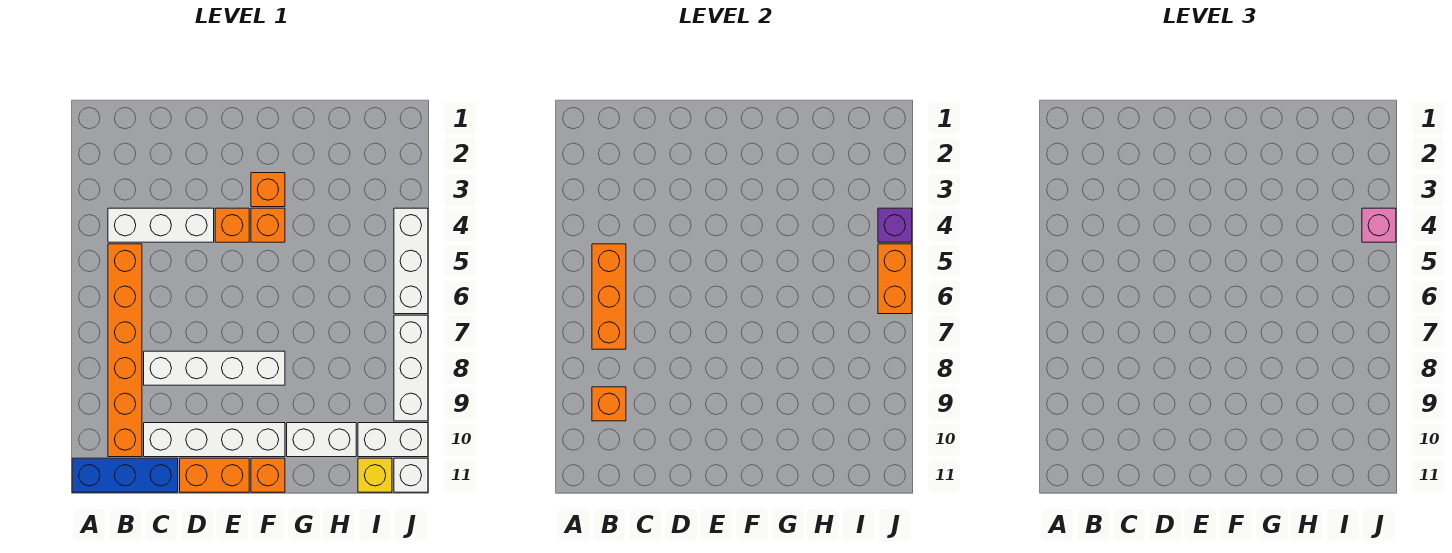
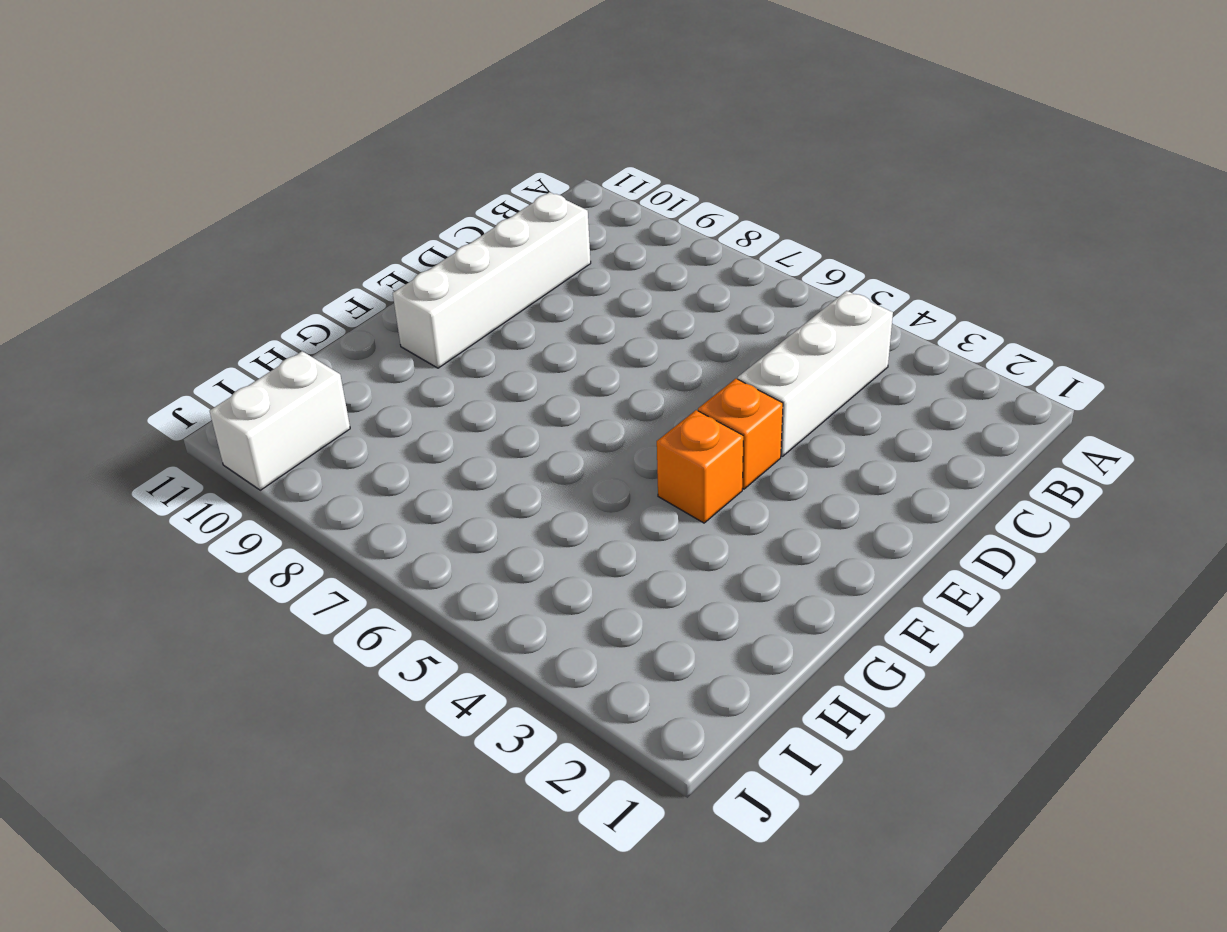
none -> blue 1x3 brick [72,458,178,492]
none -> orange 1x6 brick [108,244,142,457]
none -> white 1x4 brick [144,351,285,385]

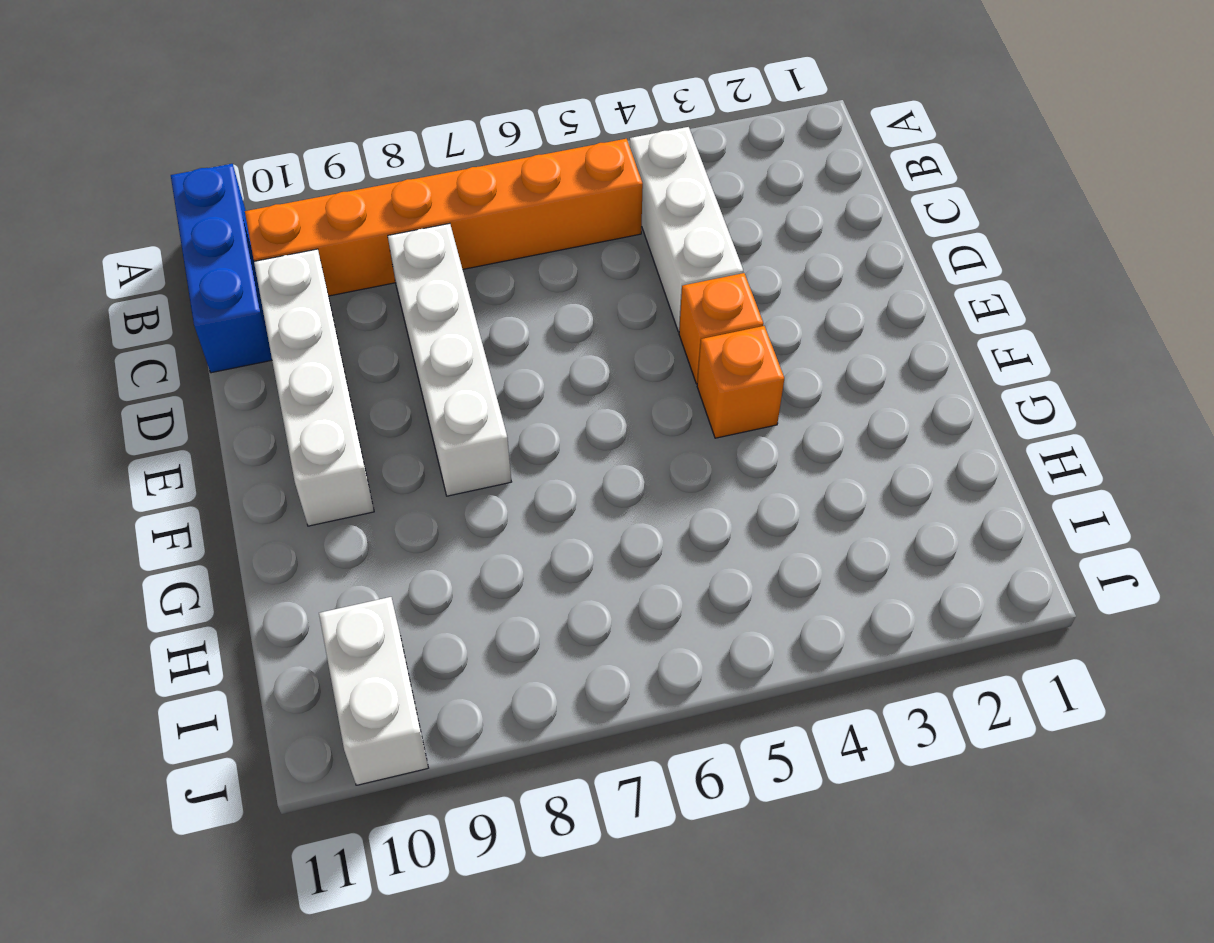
none -> orange 1x2 brick [180,458,249,492]
none -> orange 1x1 brick [251,173,285,207]
none -> orange 1x1 brick [251,458,285,492]

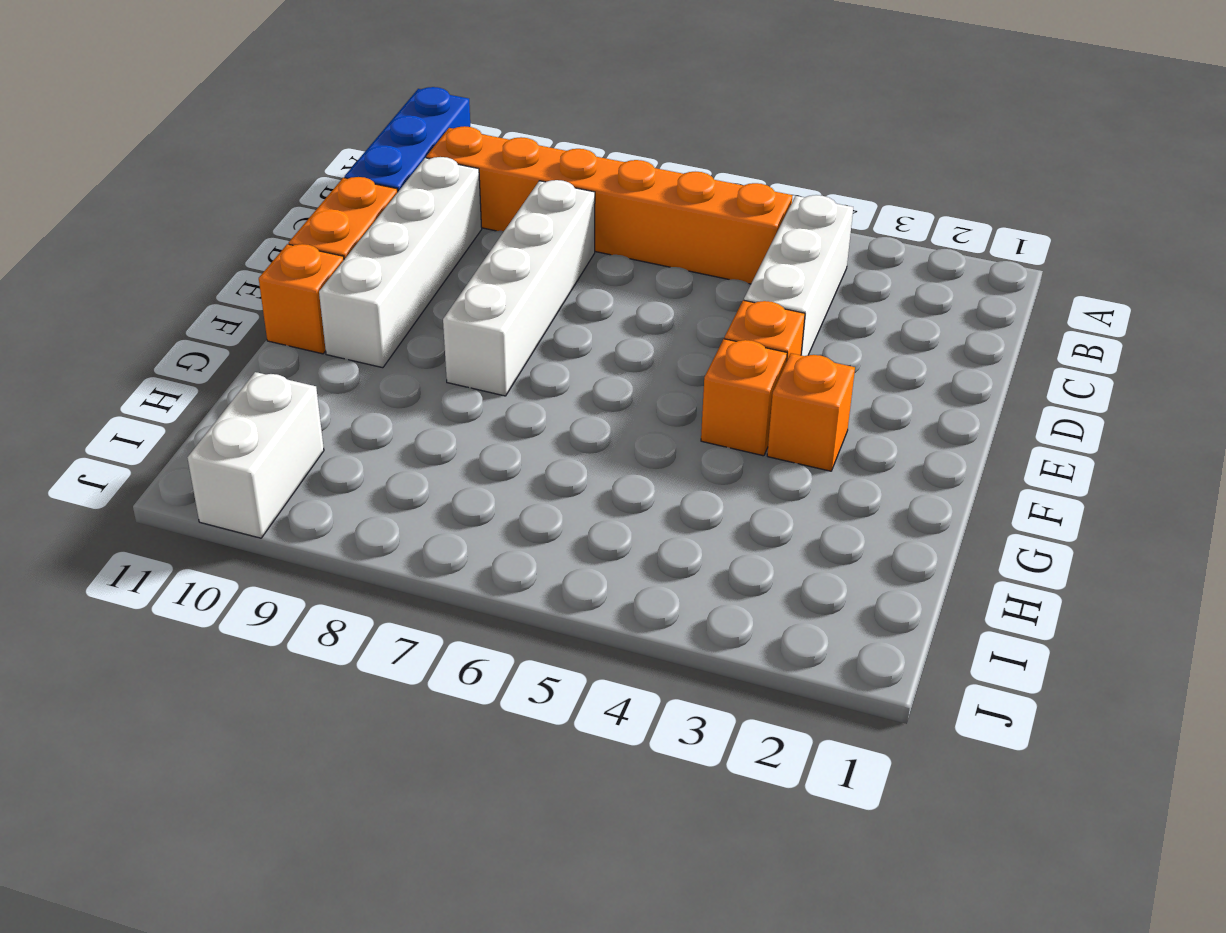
none -> white 1x2 brick [287,423,356,457]
none -> yellow 1x1 brick [358,458,392,492]
none -> white 1x3 brick [394,208,428,314]

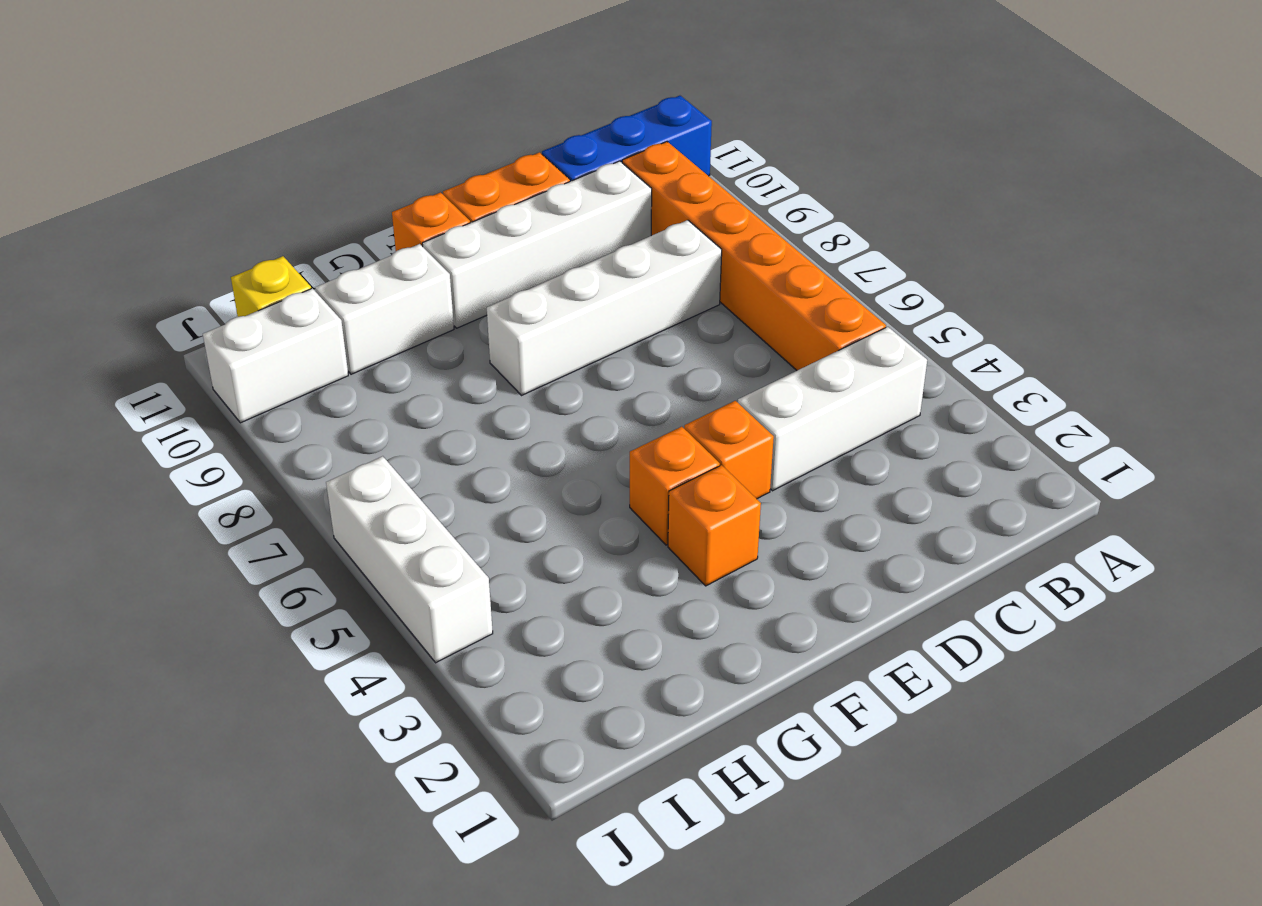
none -> white 1x3 brick [394,315,428,421]
none -> white 1x1 brick [394,458,428,492]
none -> orange 1x3 brick [592,244,626,349]

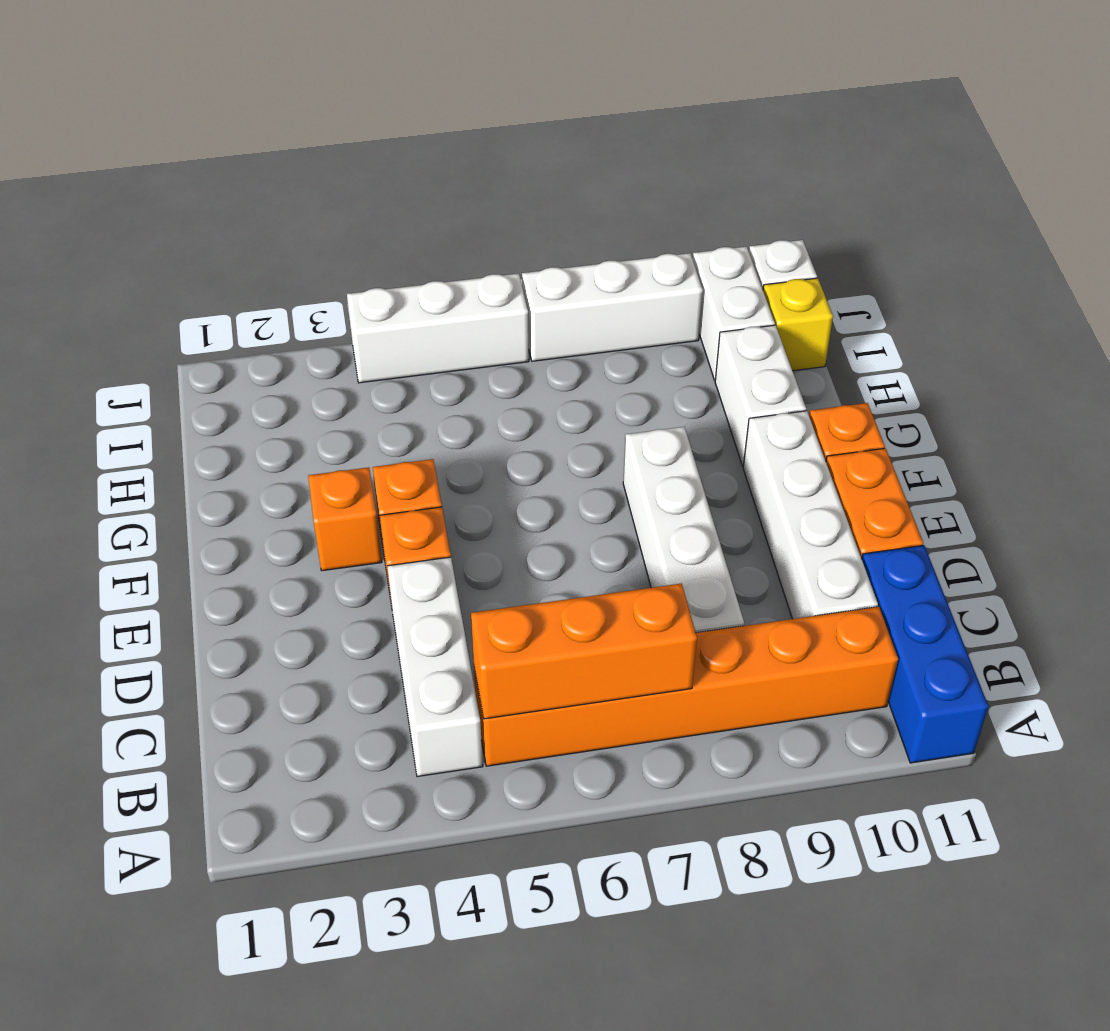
none -> orange 1x1 brick [592,387,626,421]
none -> purple 1x1 brick [878,208,912,242]
none -> orange 1x2 brick [878,244,912,314]

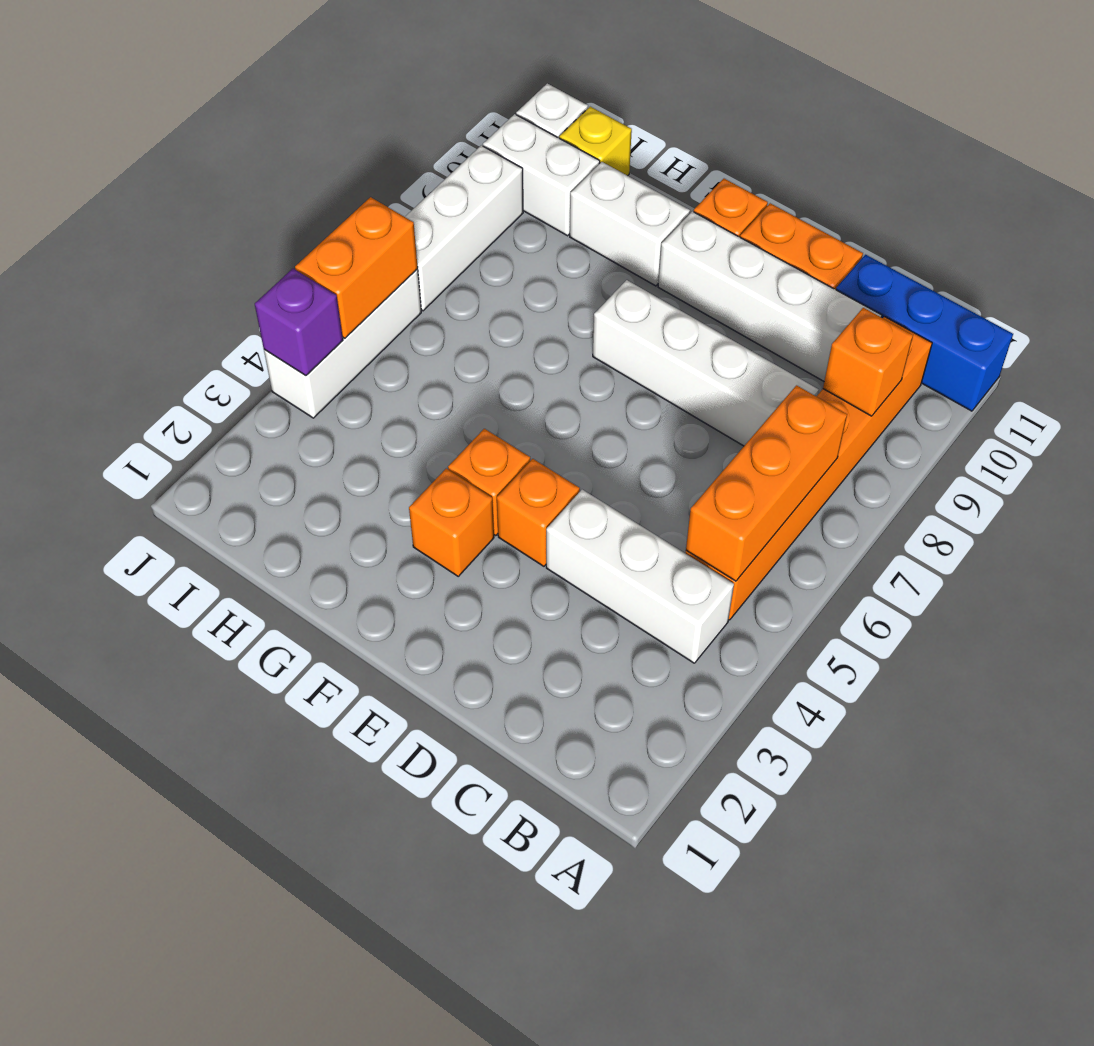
none -> pink 1x1 brick [1362,208,1396,242]

